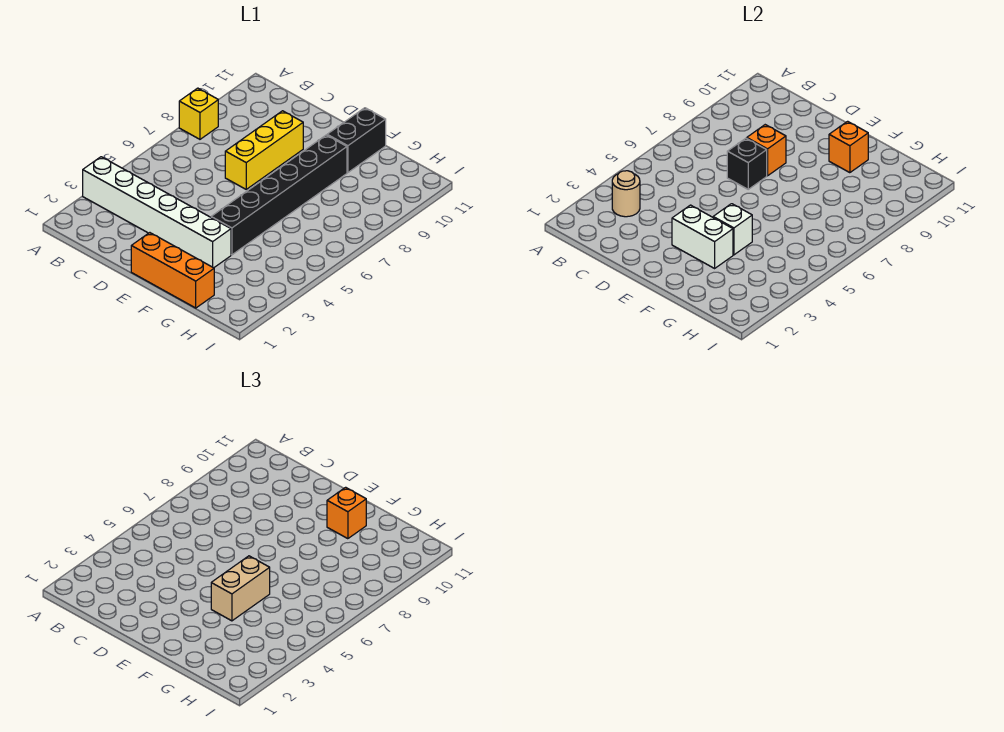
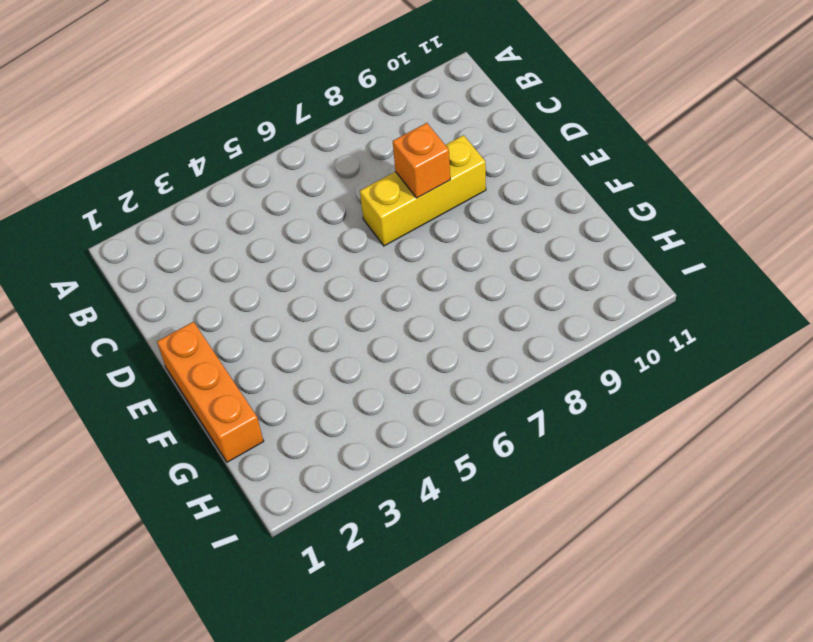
none -> white 1x6 brick [83,157,231,268]
none -> yellow 1x1 brick [179,88,218,139]
none -> black 1x6 brick [211,135,347,255]

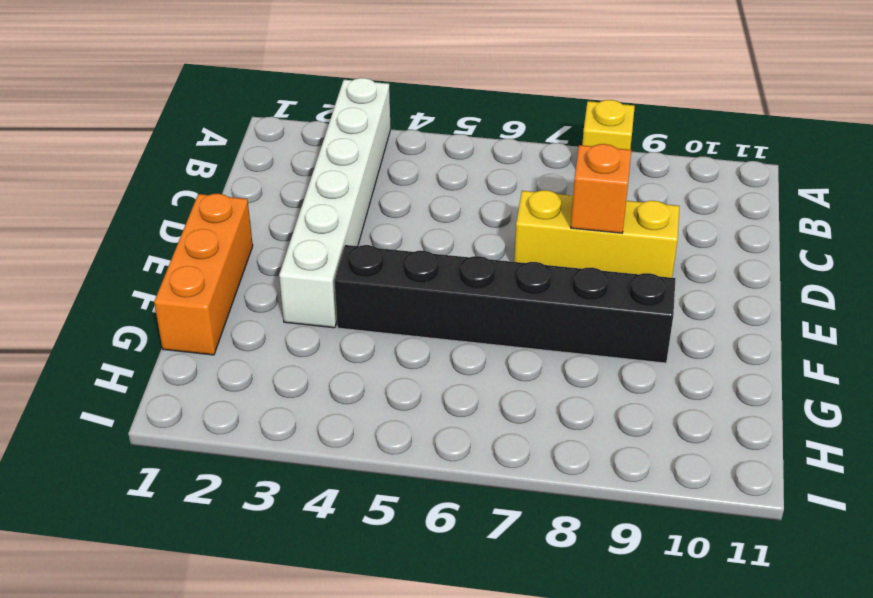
none -> black 1x2 brick [327,108,386,173]
none -> tan 1x1 round brick [612,171,640,217]
none -> black 1x1 brick [727,138,767,189]

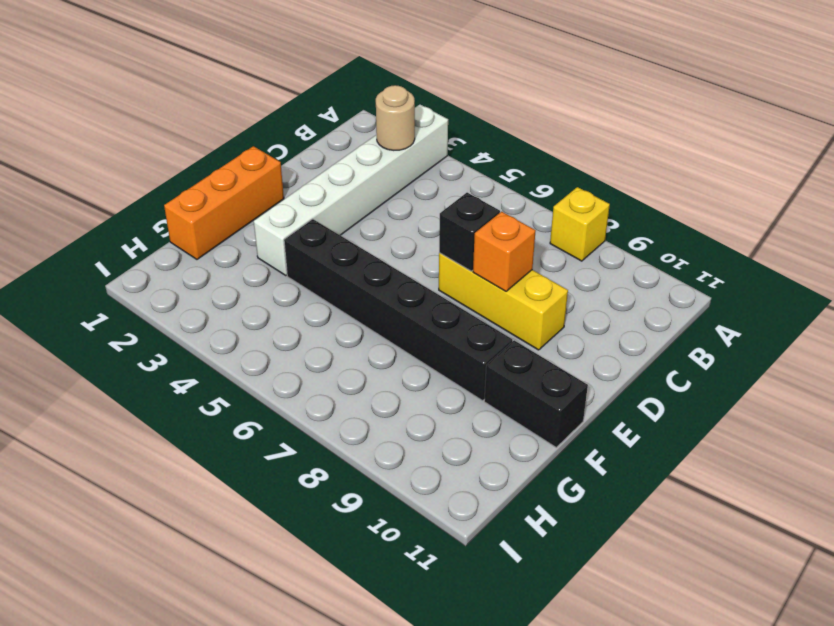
none -> white 1x2 brick [672,205,733,268]
none -> white 1x1 brick [713,204,752,255]
none -> orange 1x1 brick [829,121,868,173]

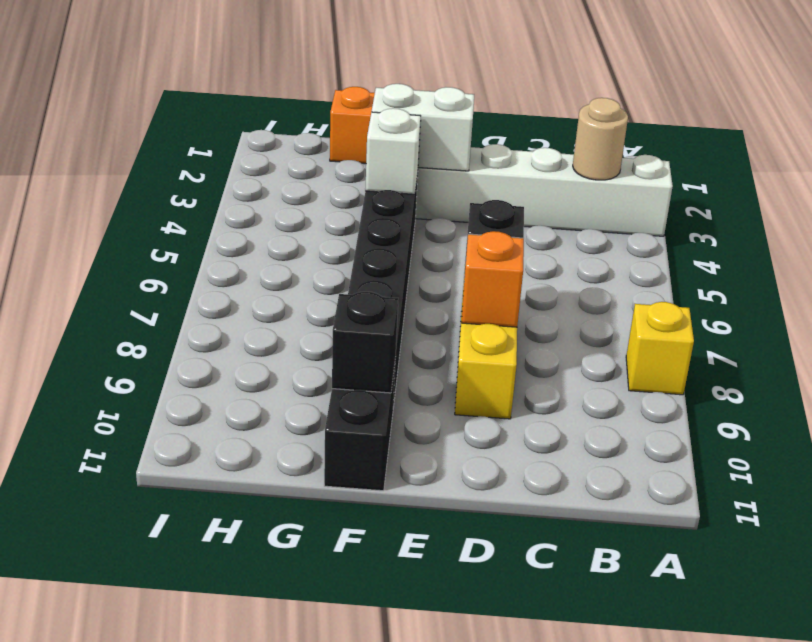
black 1x1 brick [332,292,398,393] -> orange 1x1 brick [829,121,868,173]
none -> tan 1x2 brick [211,556,270,621]
none -> orange 1x1 brick [327,487,366,539]

